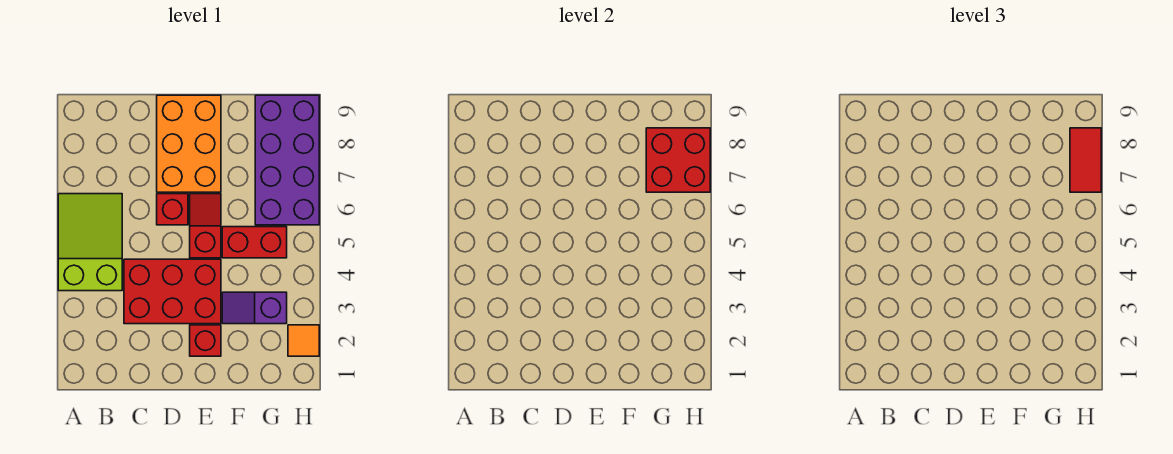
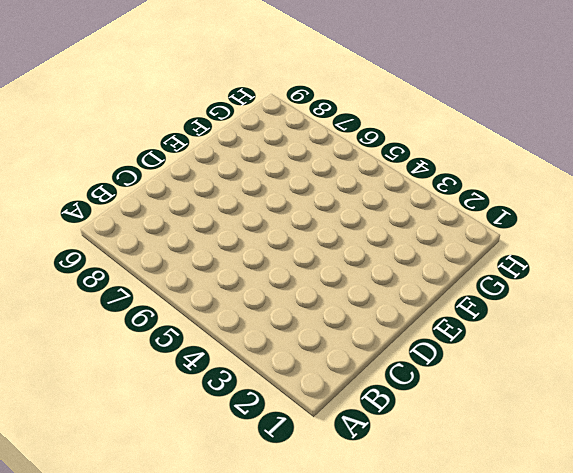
none -> lime 2x3 slope [58,194,122,291]
none -> red 2x3 brick [124,259,221,324]
none -> red 1x1 brick [157,194,188,225]

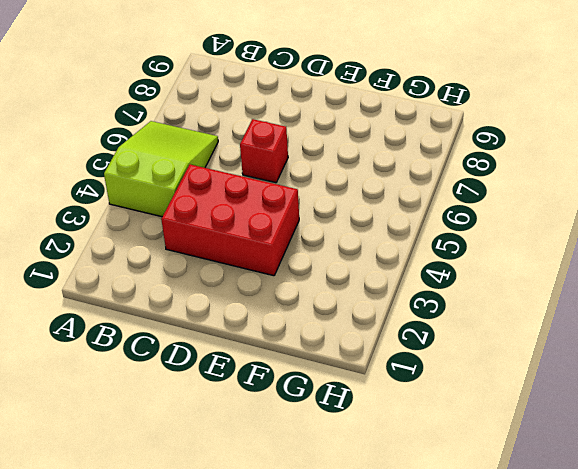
none -> orange 2x3 brick [157,95,221,192]
none -> red 1x1 brick [190,325,221,356]
none -> red 1x2 slope [190,194,221,258]

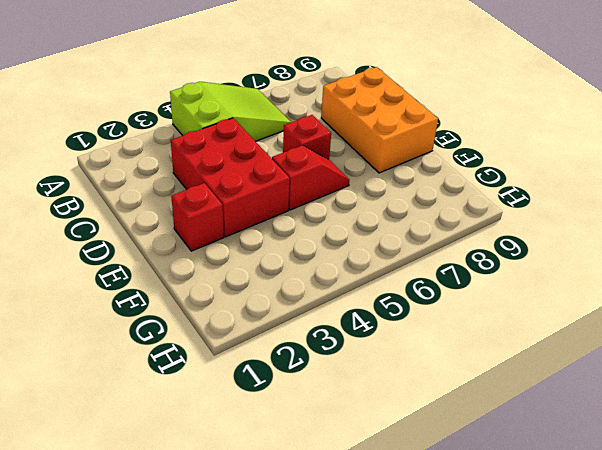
orange 2x3 brick [321,67,438,173] -> orange 2x3 brick turned to [157,95,221,192]
none -> purple 1x2 slope [222,292,287,324]
none -> red 1x2 brick [222,227,287,258]
none -> purple 2x4 brick [255,95,319,225]

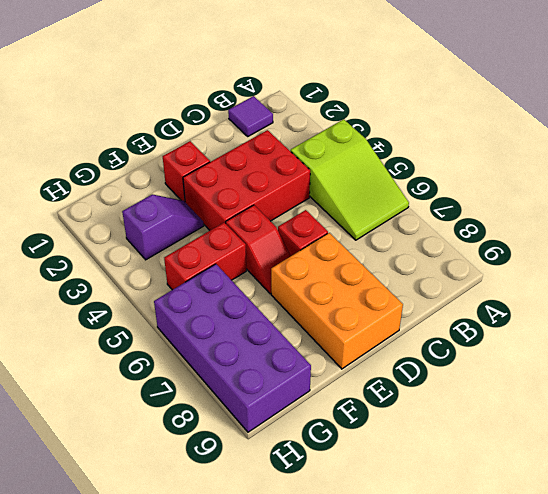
purple 1x1 tile [228,96,273,136] -> none
none -> orange 1x1 tile [288,325,319,356]
none -> red 2x2 brick [646,128,710,192]
none -> red 1x2 tile [1070,128,1101,192]

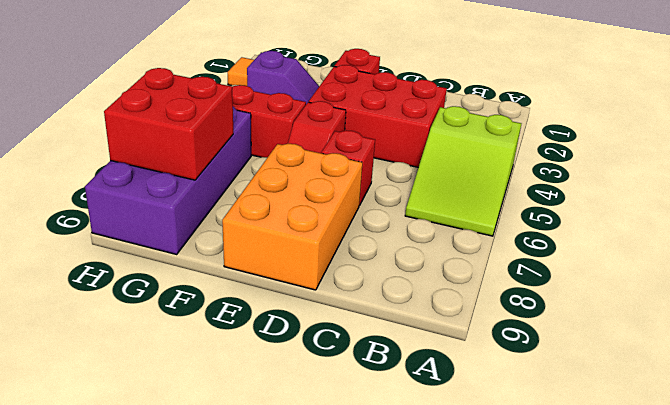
none -> red 1x2 tile [1070,128,1101,192]

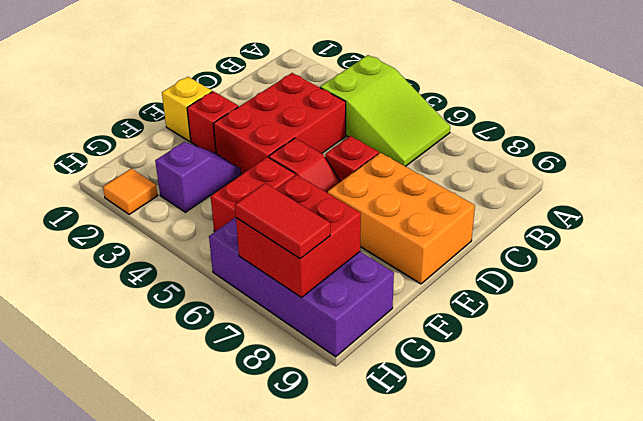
yellow 1x1 brick [162,77,212,142] -> none

